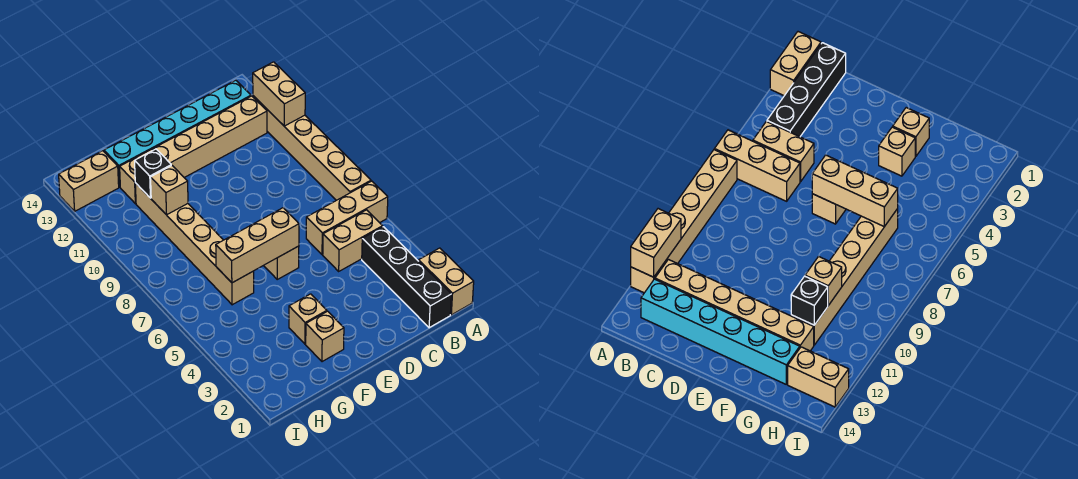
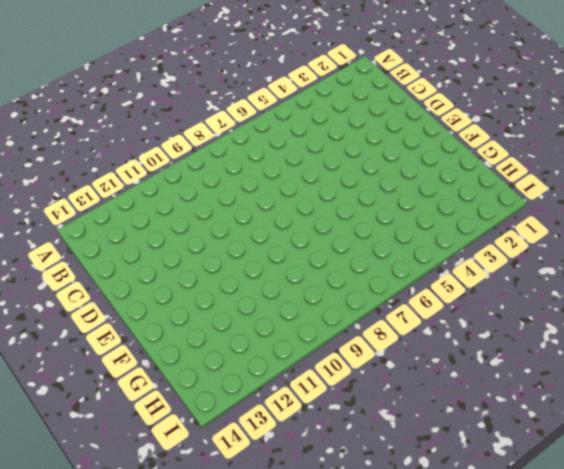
none -> tan 1x2 brick [419,248,474,315]
none -> tan 1x3 brick [306,181,388,255]
none -> tan 1x6 brick [253,96,371,200]

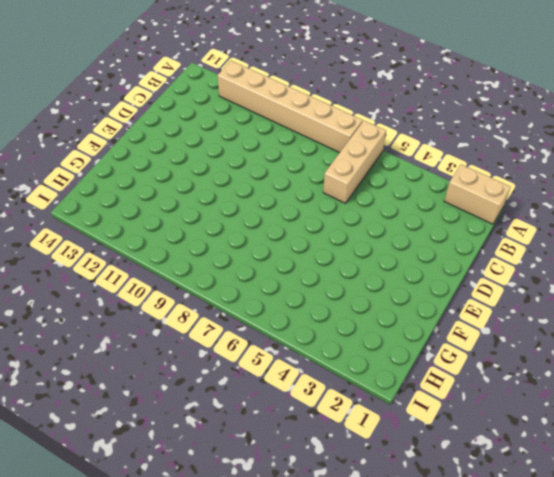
none -> black 1x4 brick [362,227,451,328]
none -> tan 1x2 brick [323,210,383,271]
none -> tan 1x6 brick [120,96,267,204]

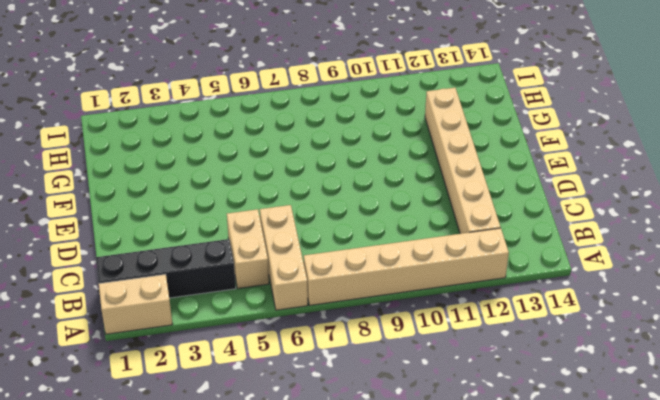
none -> cyan 1x6 brick [104,80,251,187]
none -> tan 1x1 brick [264,246,299,279]
none -> tan 1x1 brick [306,311,344,362]

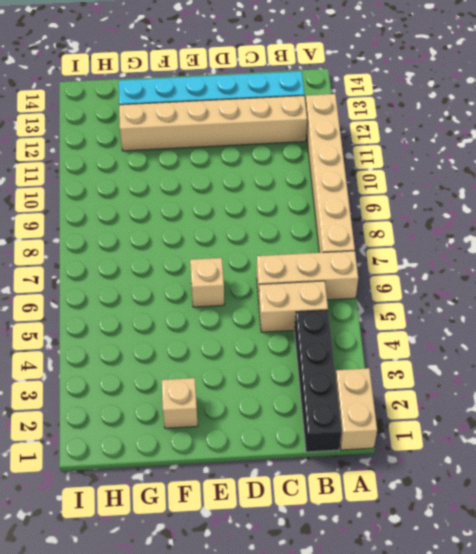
none -> tan 1x1 brick [289,294,327,344]
none -> tan 1x6 brick [135,183,254,305]
none -> tan 1x2 brick [59,151,119,211]

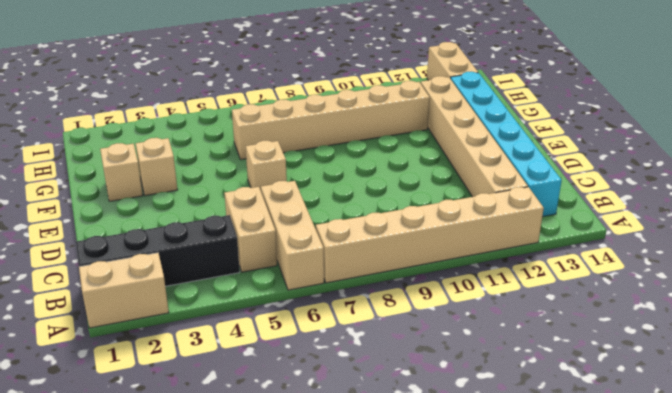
none -> tan 1x2 brick [253,62,305,126]
none -> tan 1x3 brick [216,208,299,283]
none -> tan 1x1 brick [151,166,188,215]

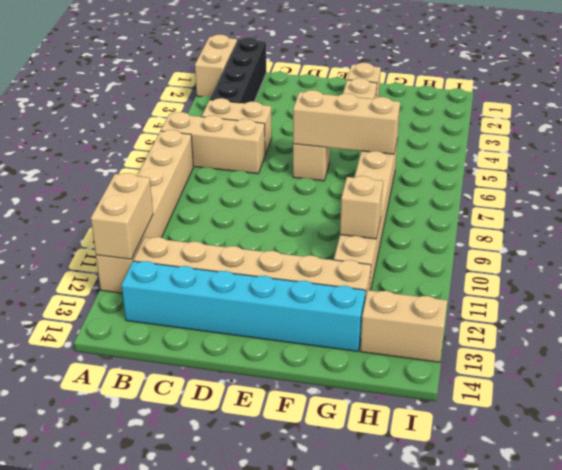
none -> black 1x1 brick [135,149,171,198]

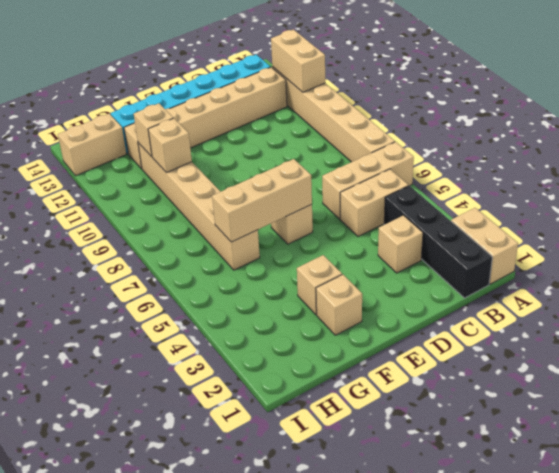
tan 1x1 brick [378,215,423,273] -> none
tan 1x1 brick [134,103,173,157] -> black 1x1 brick [135,149,171,198]

